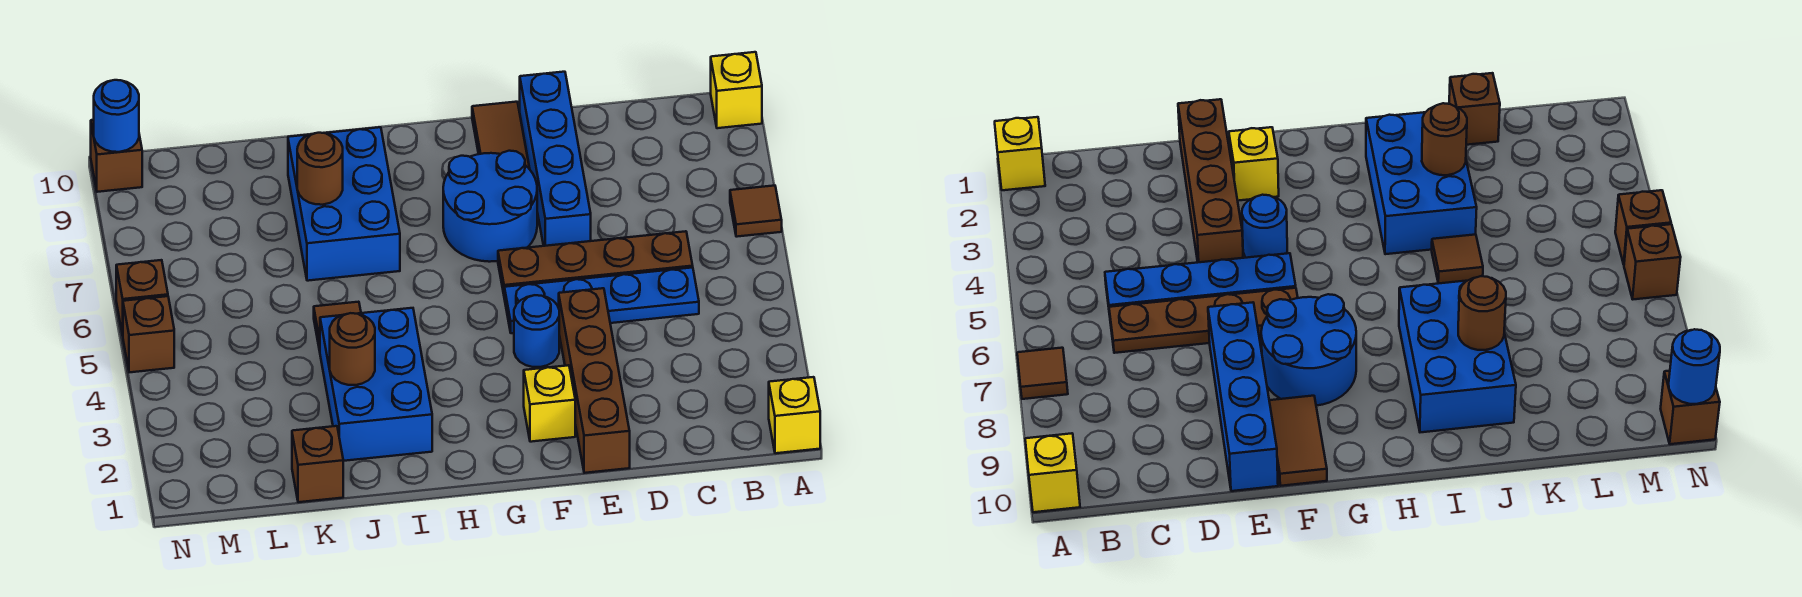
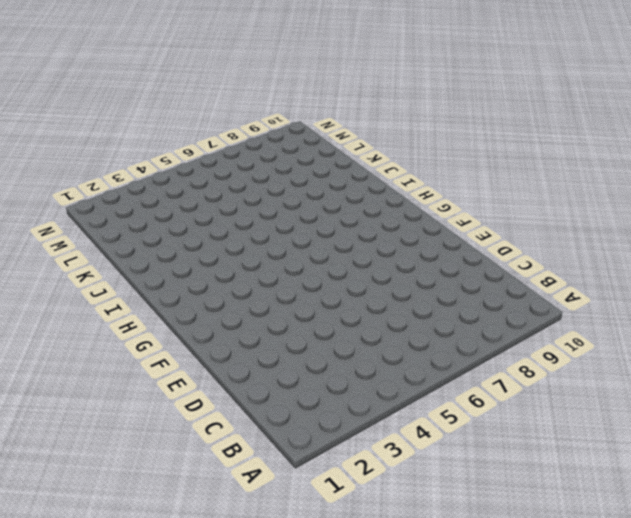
none -> yellow 1x1 brick [769,377,820,453]
none -> brown 1x1 tile [730,185,782,237]
none -> yellow 1x1 brick [711,52,762,128]

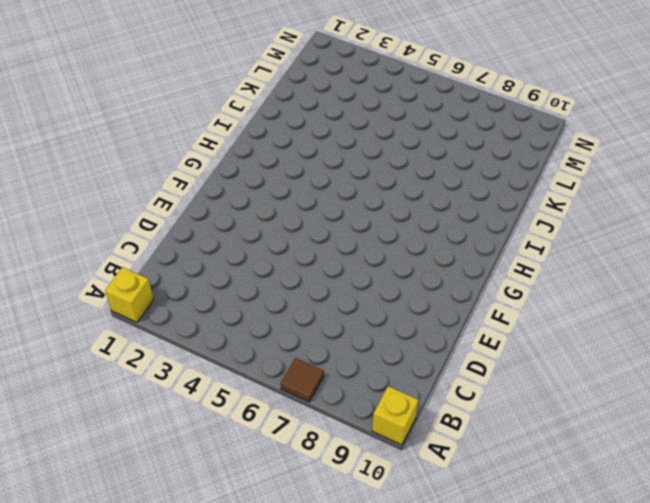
none -> blue 1x4 plate [504,268,699,333]
none -> brown 1x4 plate [498,231,693,294]
none -> brown 1x4 brick [559,288,630,473]

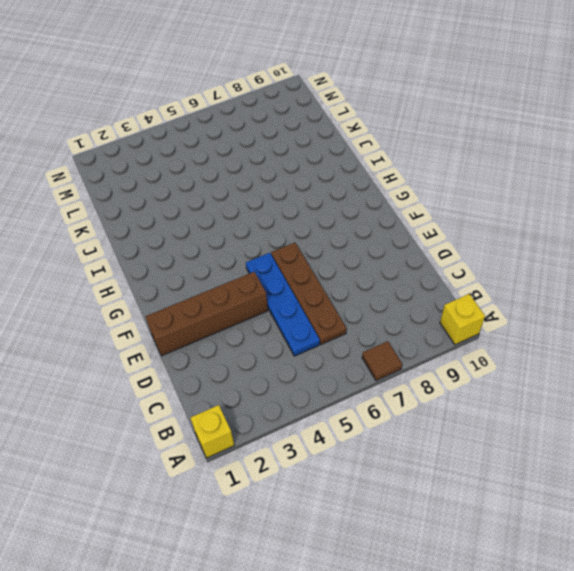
none -> blue 1x4 brick [520,72,591,246]
none -> yellow 1x1 brick [524,365,575,442]
none -> blue 1x1 round brick [514,295,559,367]

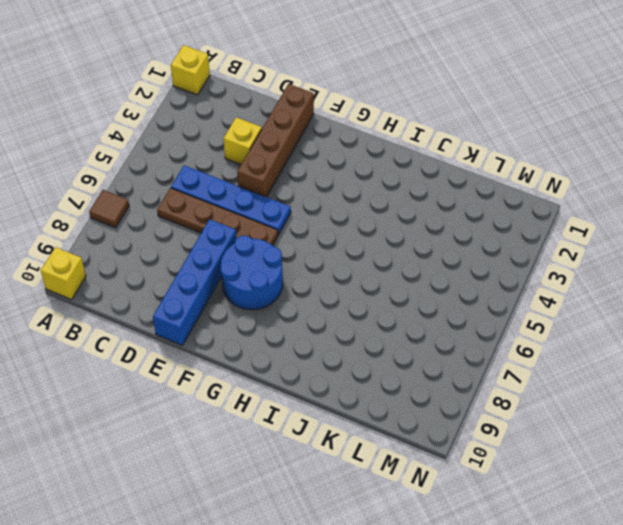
yellow 1x1 brick [224,117,262,165] -> yellow 1x1 brick moved to [524,365,575,442]
none -> blue 1x1 round brick [514,295,559,367]
none -> brown 1x2 tile [472,102,530,169]
none -> blue 2x3 brick [320,308,432,461]

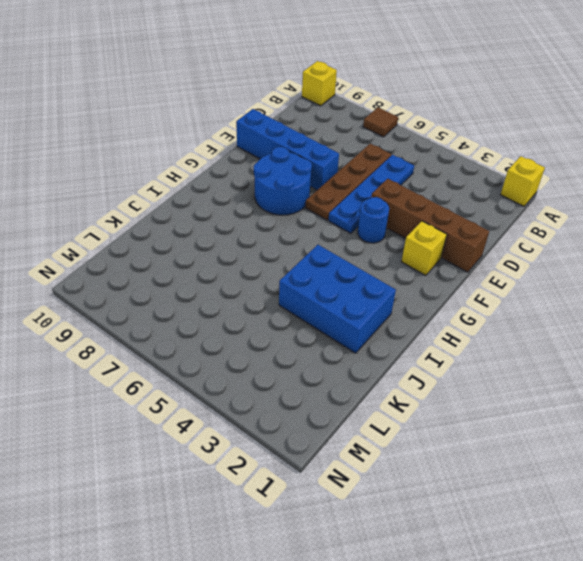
none -> brown 1x2 tile [472,102,530,169]
none -> blue 2x3 brick [288,127,400,281]
none -> brown 1x1 tile [314,302,361,351]

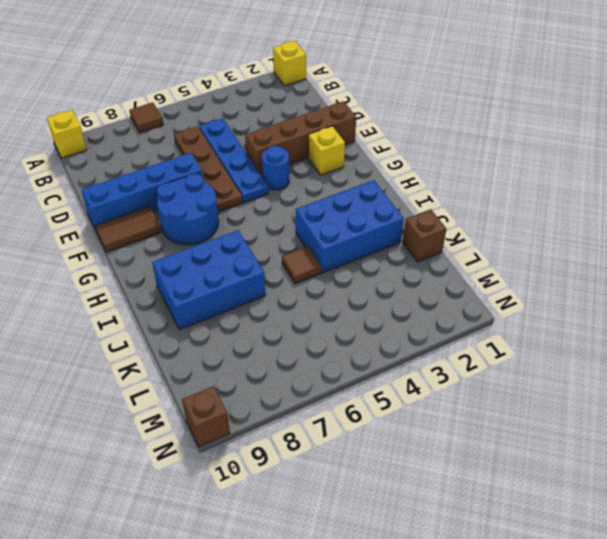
none -> brown 1x1 brick [123,296,174,372]
none -> brown 1x1 brick [116,260,168,335]
none -> brown 1x1 round brick [330,313,375,385]

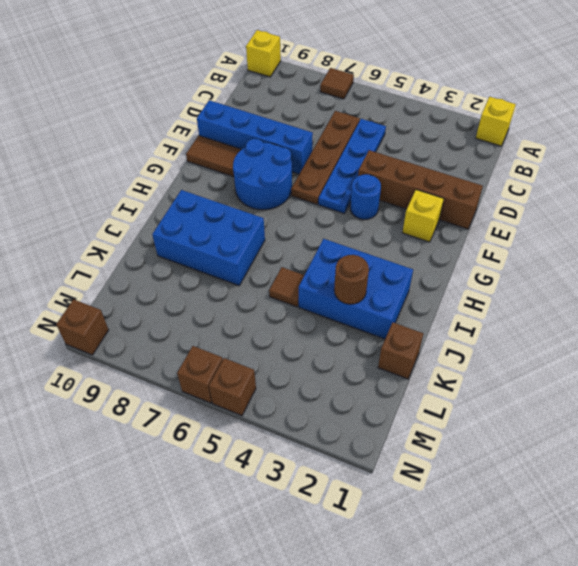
none -> brown 1x1 round brick [297,133,343,205]
none -> blue 1x1 round brick [94,80,139,152]

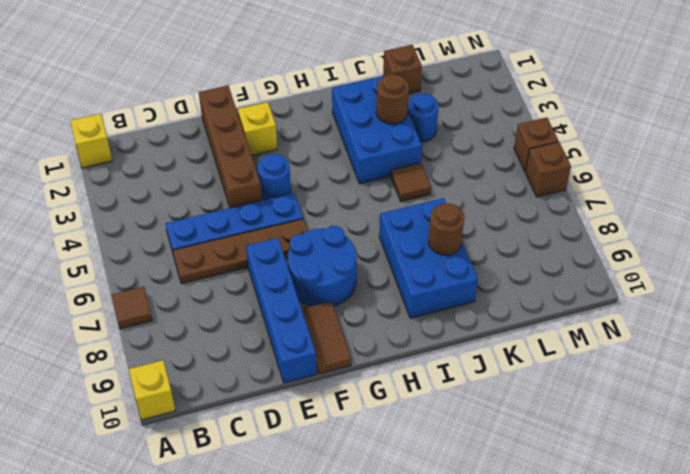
blue 1x1 round brick [408,94,439,142] -> blue 1x1 round brick moved to [94,80,139,152]
none -> brown 1x1 brick [91,120,142,192]

